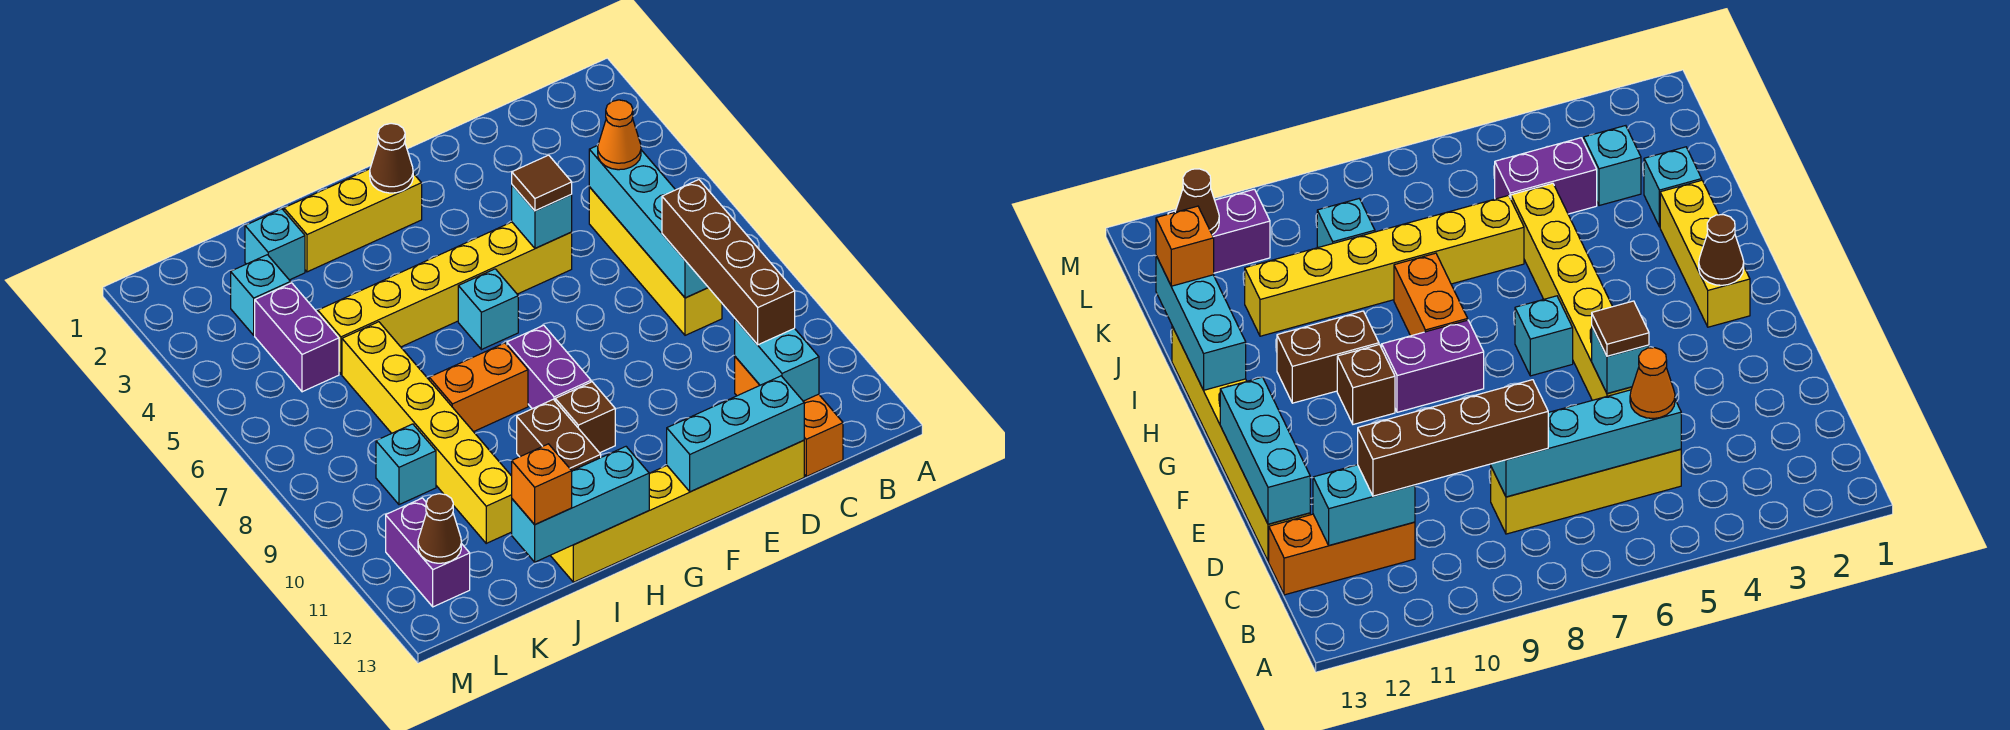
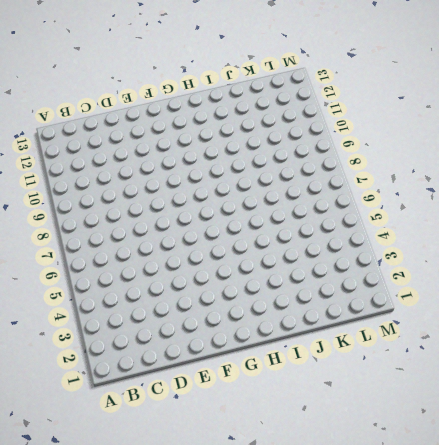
none -> yellow 1x4 brick [589,187,722,335]
none -> orange 1x3 brick [735,357,843,476]
none -> yellow 1x6 brick [550,440,804,582]

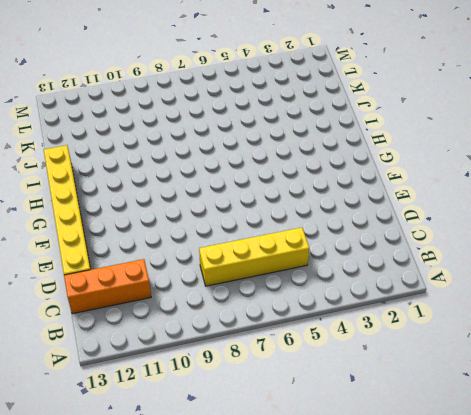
none -> yellow 1x6 brick [318,222,572,374]
none -> yellow 1x3 brick [284,169,422,272]
none -> cyan 1x1 brick [458,269,518,350]

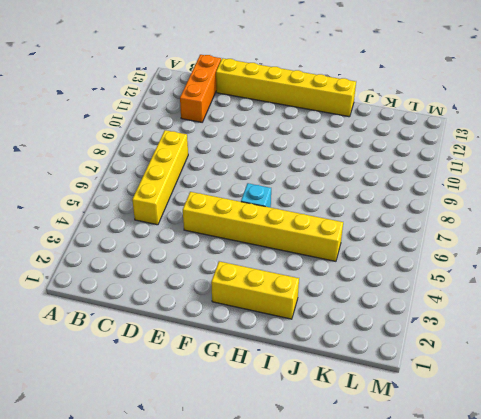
none -> purple 1x2 brick [507,325,591,409]
none -> brown 1x1 brick [555,382,615,453]
none -> orange 1x2 brick [429,343,528,432]

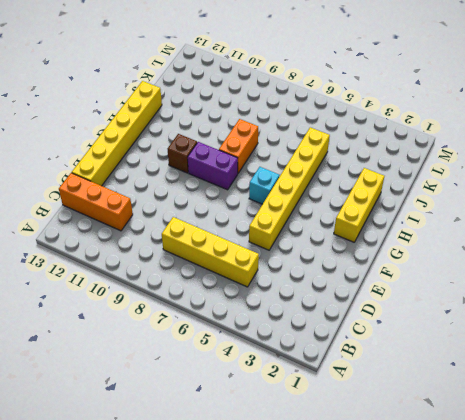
none -> brown 1x2 brick [517,399,601,471]
none -> cyan 1x1 brick [245,209,305,280]
none -> yellow 1x6 brick [342,322,512,543]

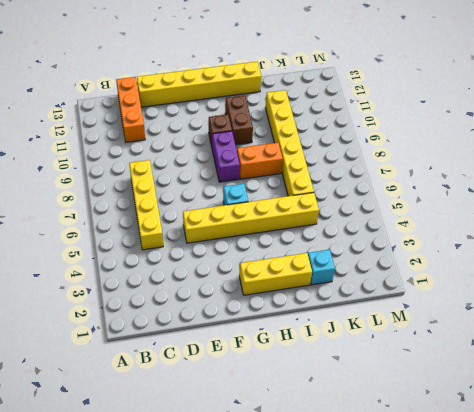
none -> cyan 1x1 brick [231,255,291,335]
none -> purple 1x2 brick [255,283,339,392]
none -> cyan 1x1 brick [376,424,436,505]

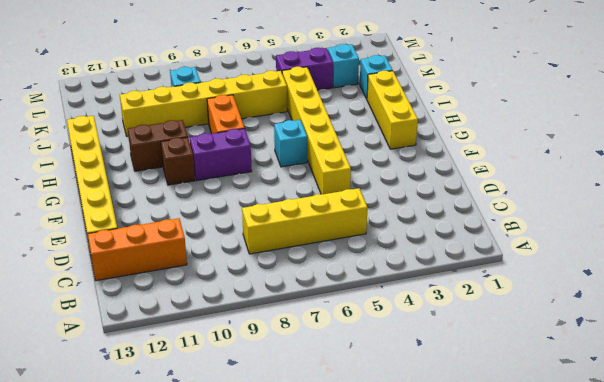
none -> purple 1x2 brick [386,498,470,607]
none -> cyan 1x4 brick [589,145,708,298]
none -> cyan 1x2 brick [735,319,819,401]

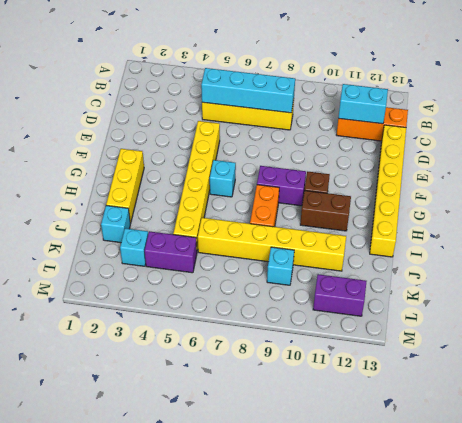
none -> cyan 1x3 brick [667,376,804,492]
none -> cyan 1x1 brick [512,185,572,248]
none -> brown 1x1 cone [370,123,413,193]

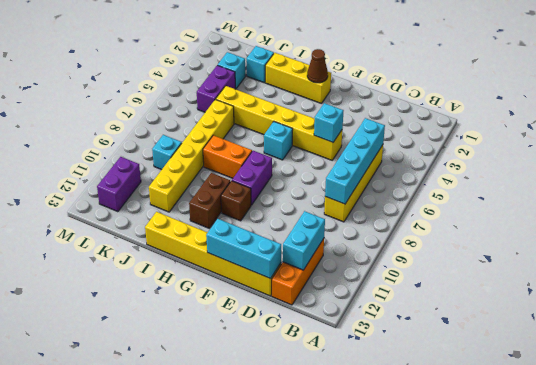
none -> cyan 1x3 brick [512,447,649,562]
none -> brown 1x1 cone [418,494,461,563]
none -> orange 1x1 cone [598,100,641,170]

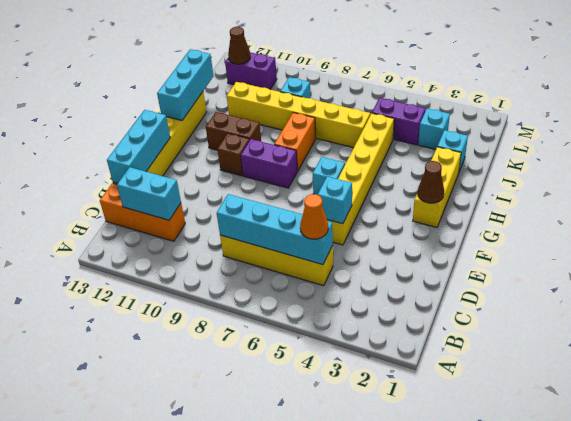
none -> brown 1x4 brick [662,180,795,345]
none -> brown 1x1 tile [512,155,572,211]
none -> orange 1x1 brick [512,444,572,525]

